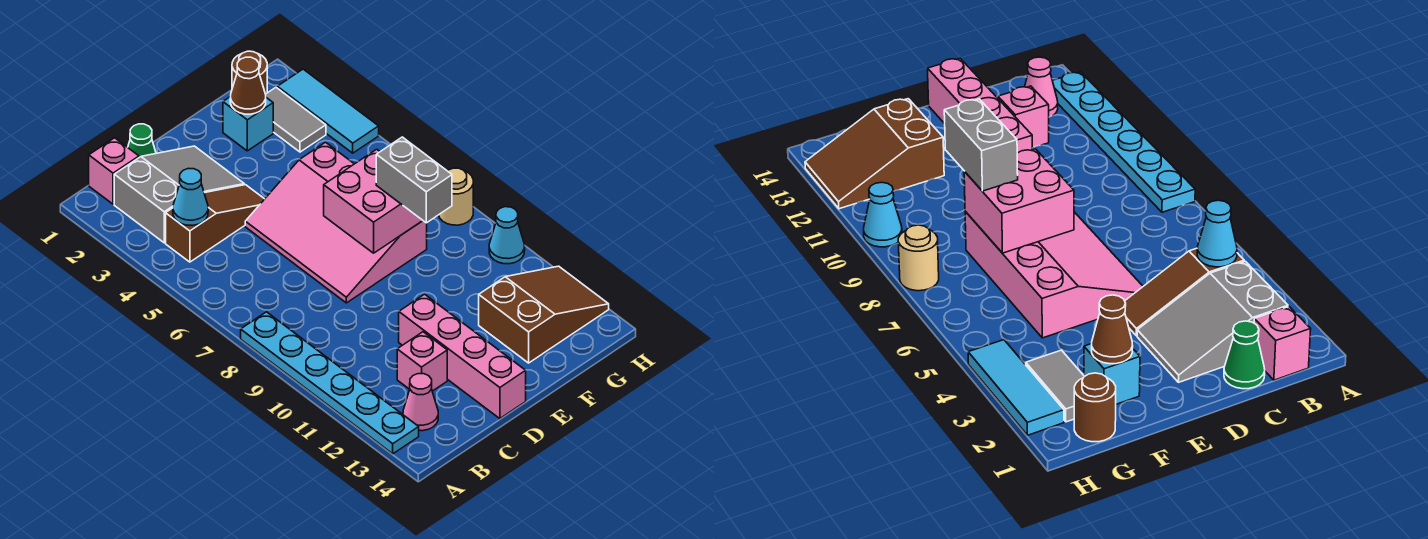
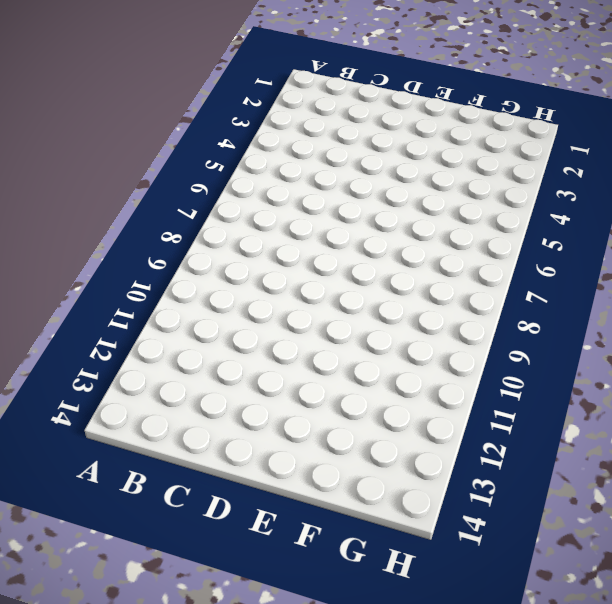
none -> cyan 1x6 plate [241,312,419,454]
none -> pink 1x1 brick [89,138,139,204]
none -> grey 2x3 slope [114,146,244,243]

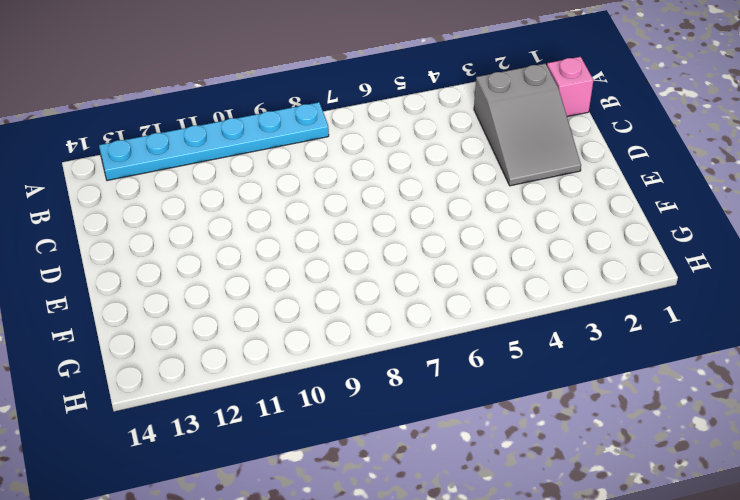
none -> brown 1x3 slope [166,185,264,262]
none -> pink 1x1 cone [403,374,438,431]
none -> green 1x1 cone [128,124,156,157]

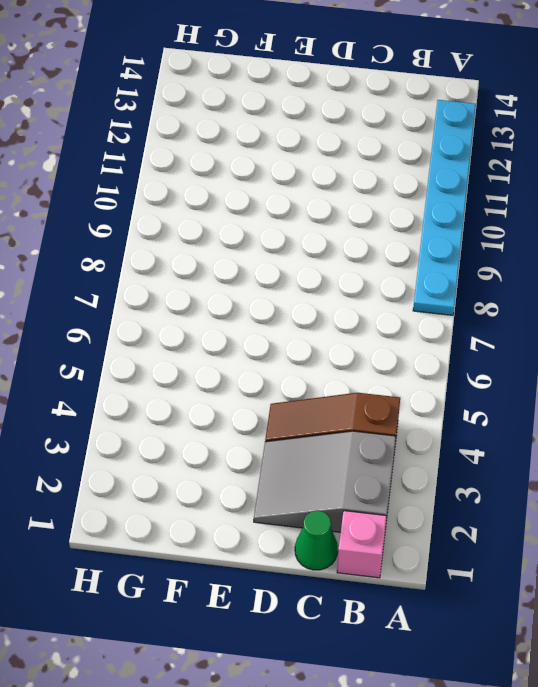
none -> pink 1x1 cone [403,374,438,431]
none -> pink 1x1 brick [397,332,447,391]
none -> pink 3x4 slope [245,142,427,303]

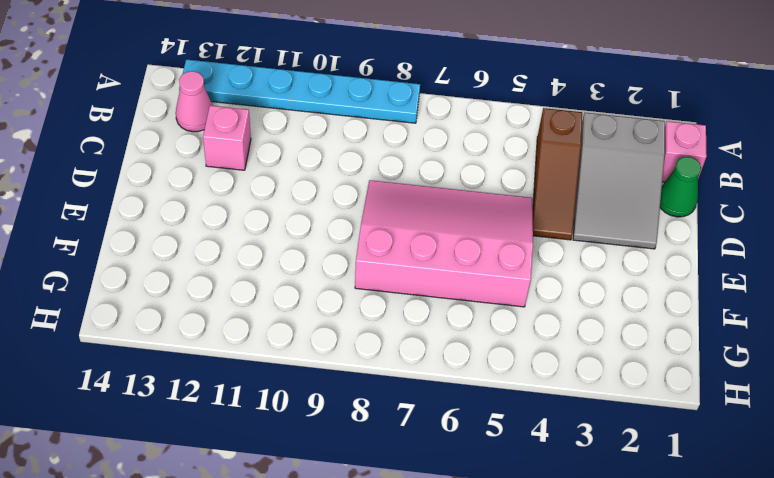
none -> pink 1x4 brick [399,294,526,419]
none -> cyan 1x1 brick [223,97,273,151]
none -> brown 2x3 slope [479,266,609,363]

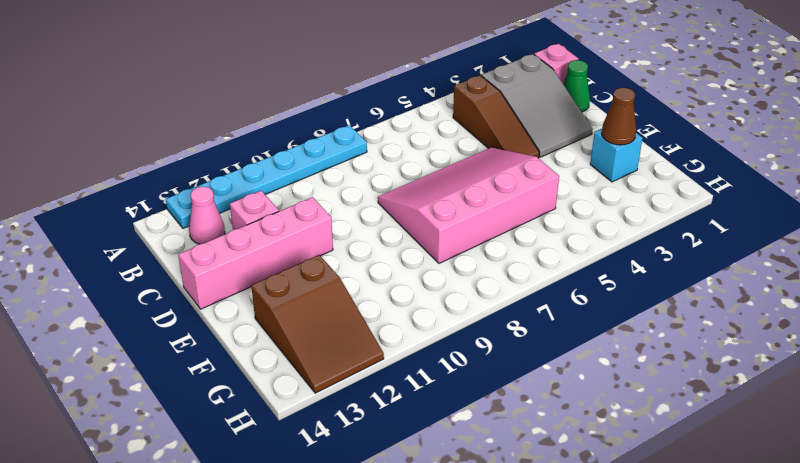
none -> brown 1x1 round brick [232,51,267,94]
none -> grey 1x2 tile [266,88,326,152]
none -> cyan 1x3 tile [277,69,379,153]

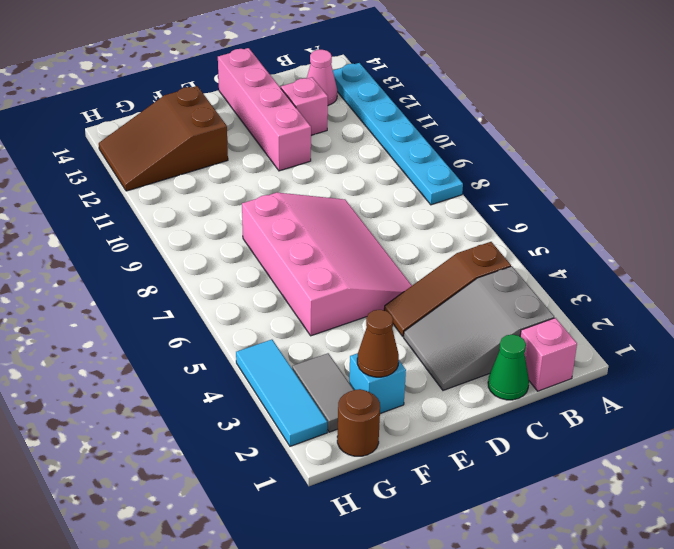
none -> tan 1x1 round brick [439,168,473,225]
none -> cyan 1x1 cone [489,207,525,264]
none -> cyan 1x1 cone [173,169,208,225]

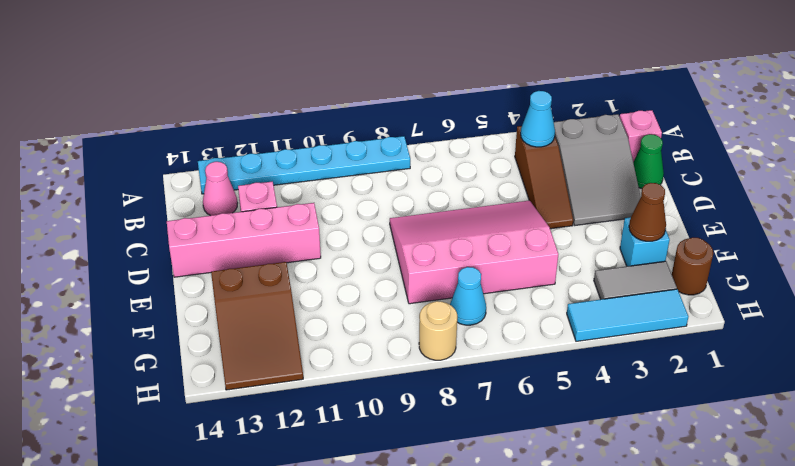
cyan 1x1 cone [450,267,486,325] -> cyan 1x1 cone moved to [489,207,525,264]
none -> pink 2x2 brick [324,149,423,253]
none -> grey 1x2 brick [376,137,452,223]

